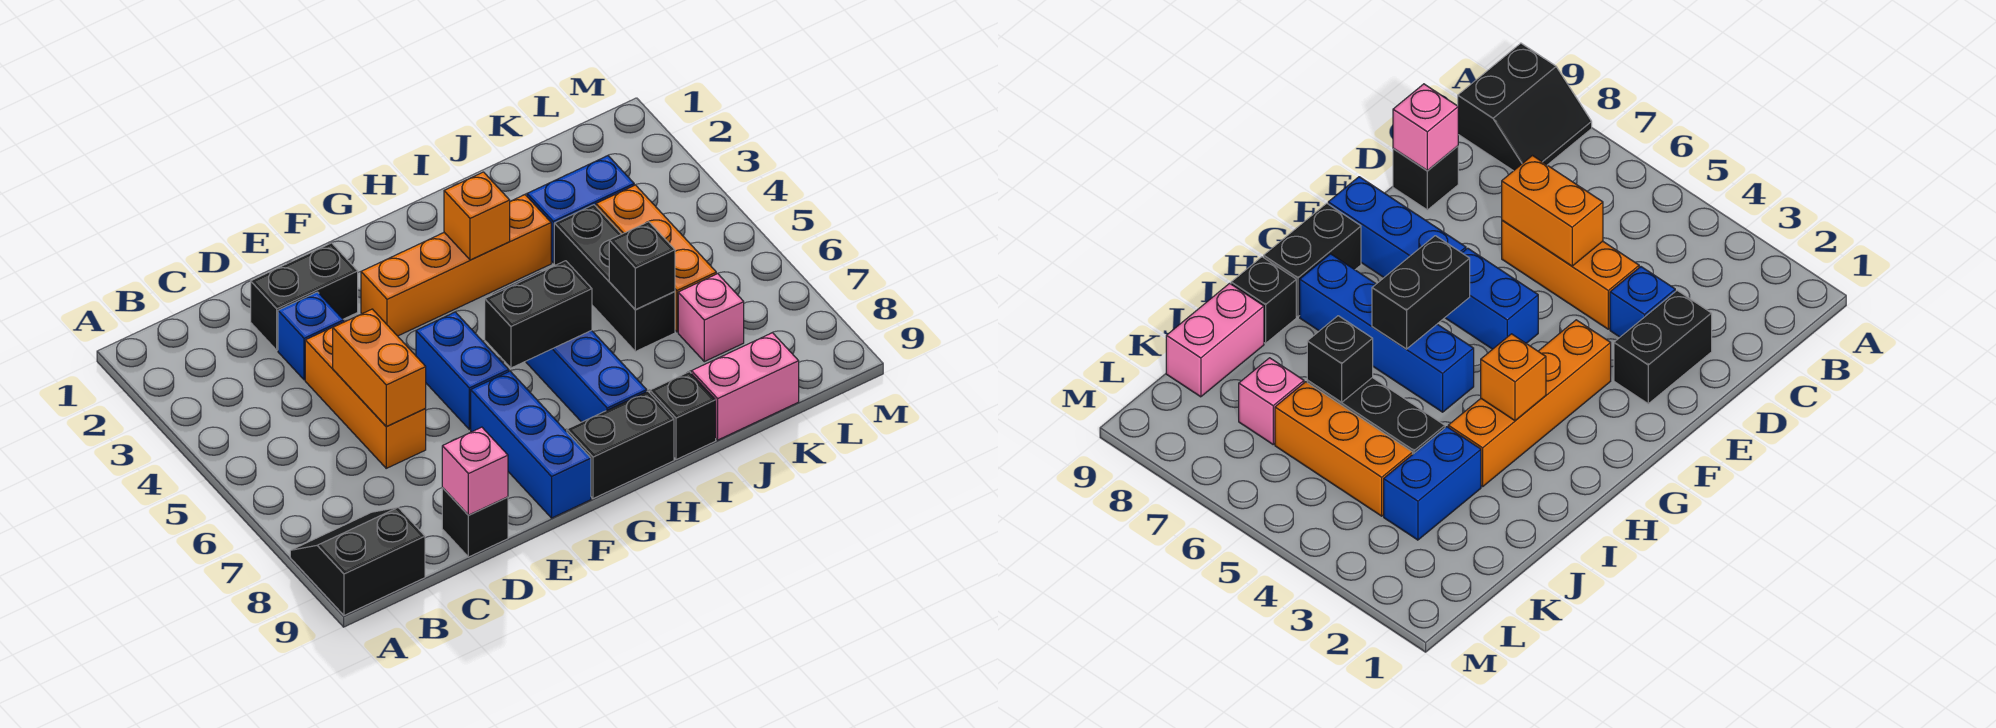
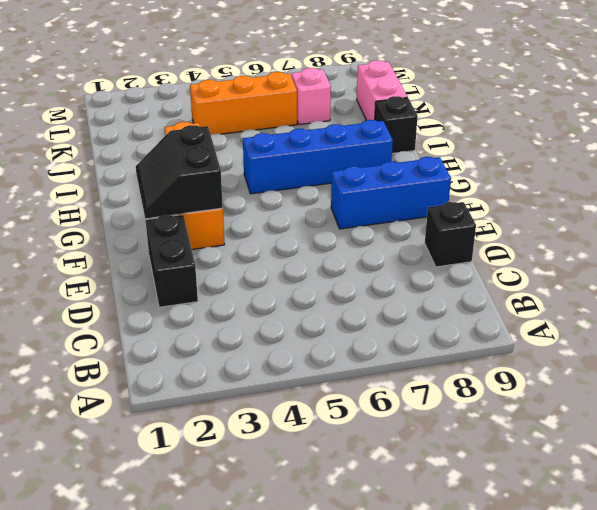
black 2x2 slope [136,125,223,218] -> black 2x2 slope moved to [290,508,425,615]
none -> blue 1x1 brick [278,292,344,380]
none -> orange 1x3 brick [305,321,426,468]
none -> blue 1x2 brick [416,312,509,429]

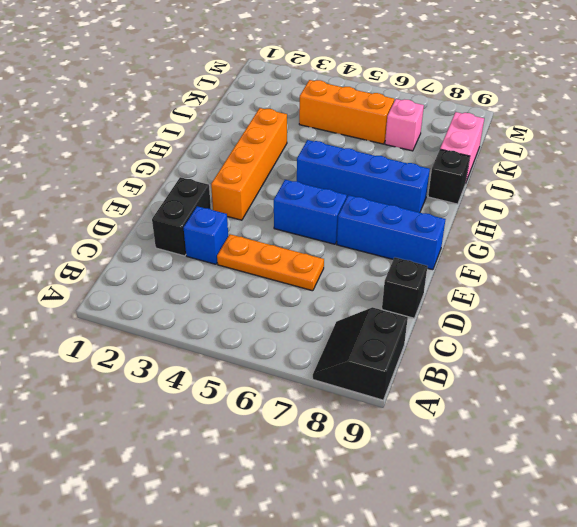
orange 1x3 plate [217,234,324,291] -> orange 1x3 brick [305,321,426,468]
none -> black 1x2 brick [567,391,674,499]
none -> blue 1x2 brick [527,156,634,263]
none -> black 1x3 brick [554,205,675,352]

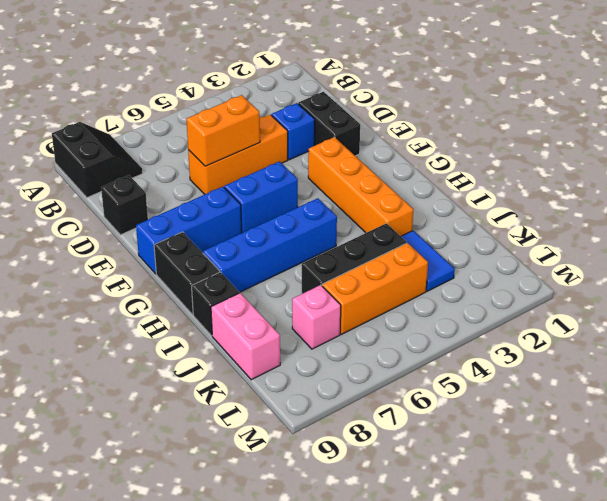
blue 1x2 tile [401,230,455,291] -> blue 1x2 brick [527,156,634,263]
none -> pink 1x1 brick [442,427,508,515]
none -> black 1x2 brick [485,261,592,368]
none -> orange 1x1 brick [444,172,510,260]

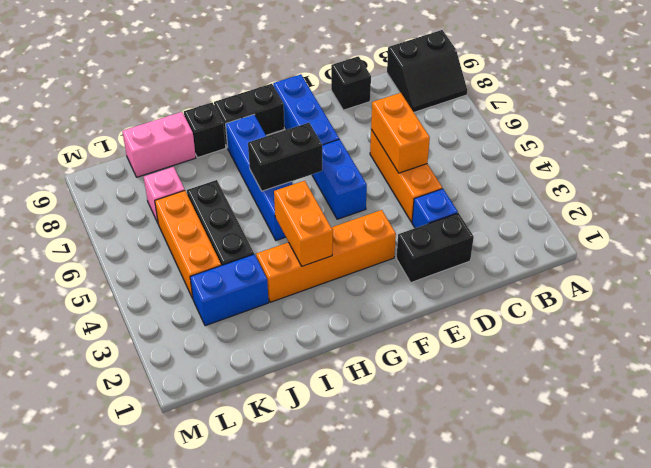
orange 1x2 brick [274,181,333,266] -> orange 1x1 brick [444,172,510,260]
none -> pink 1x1 brick [442,427,508,515]
none -> black 1x1 brick [609,222,675,310]

